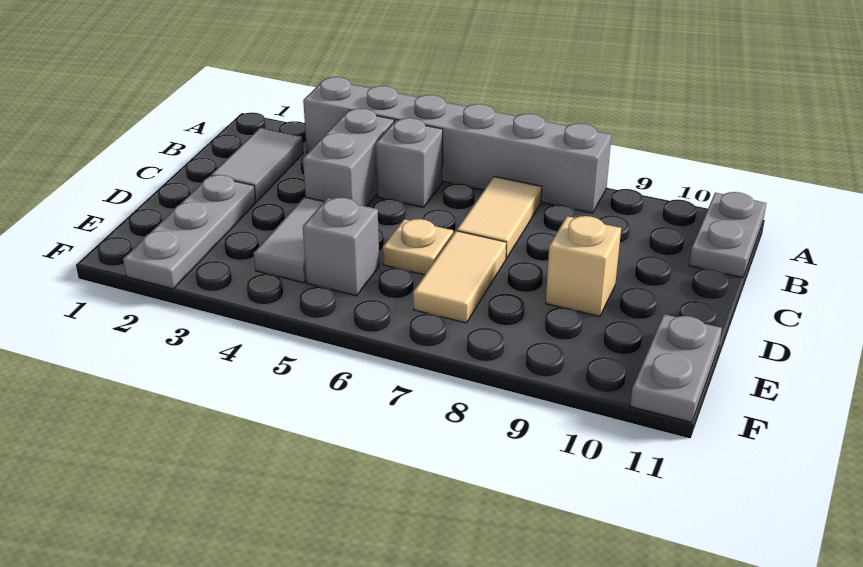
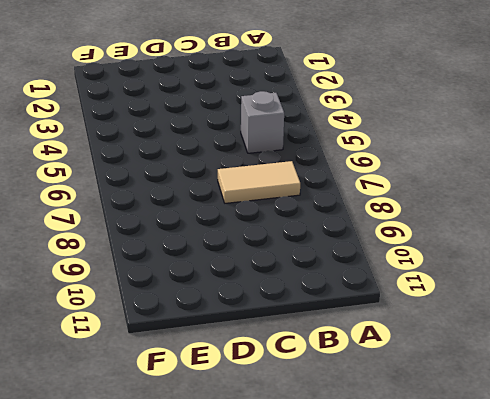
none -> grey 1x6 brick [303,77,612,213]
none -> grey 1x2 plate [689,192,766,278]
none -> grey 1x2 tile [211,128,304,202]

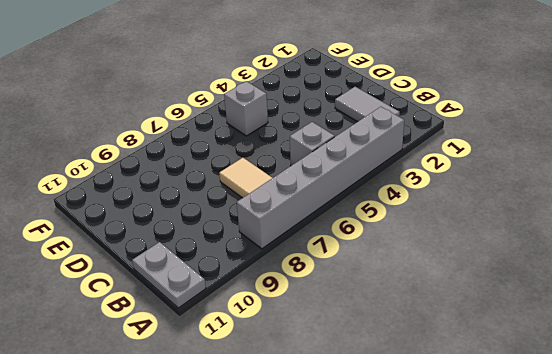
none -> grey 1x2 brick [303,108,394,207]
none -> grey 1x3 plate [123,175,256,289]
none -> grey 1x2 tile [254,197,324,283]

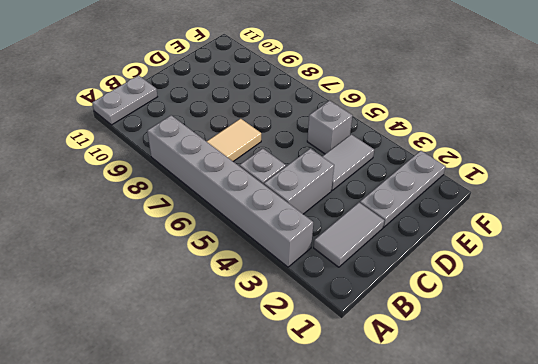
none -> tan 1x1 plate [383,219,453,275]
none -> tan 1x2 tile [413,231,506,323]
none -> tan 1x1 brick [546,216,621,316]

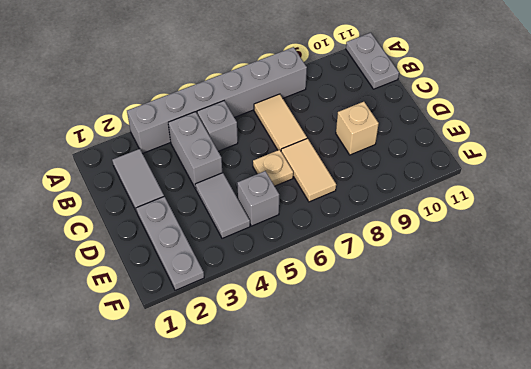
none -> grey 1x2 plate [630,314,722,422]

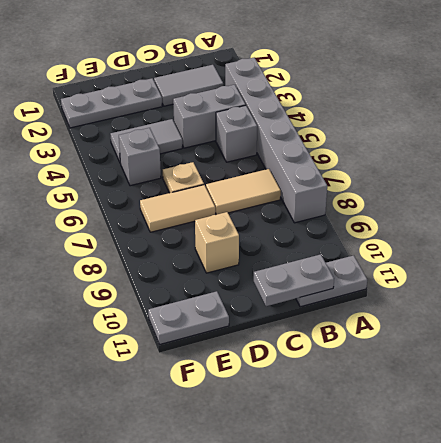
grey 1x2 plate [254,254,334,306] -> none

